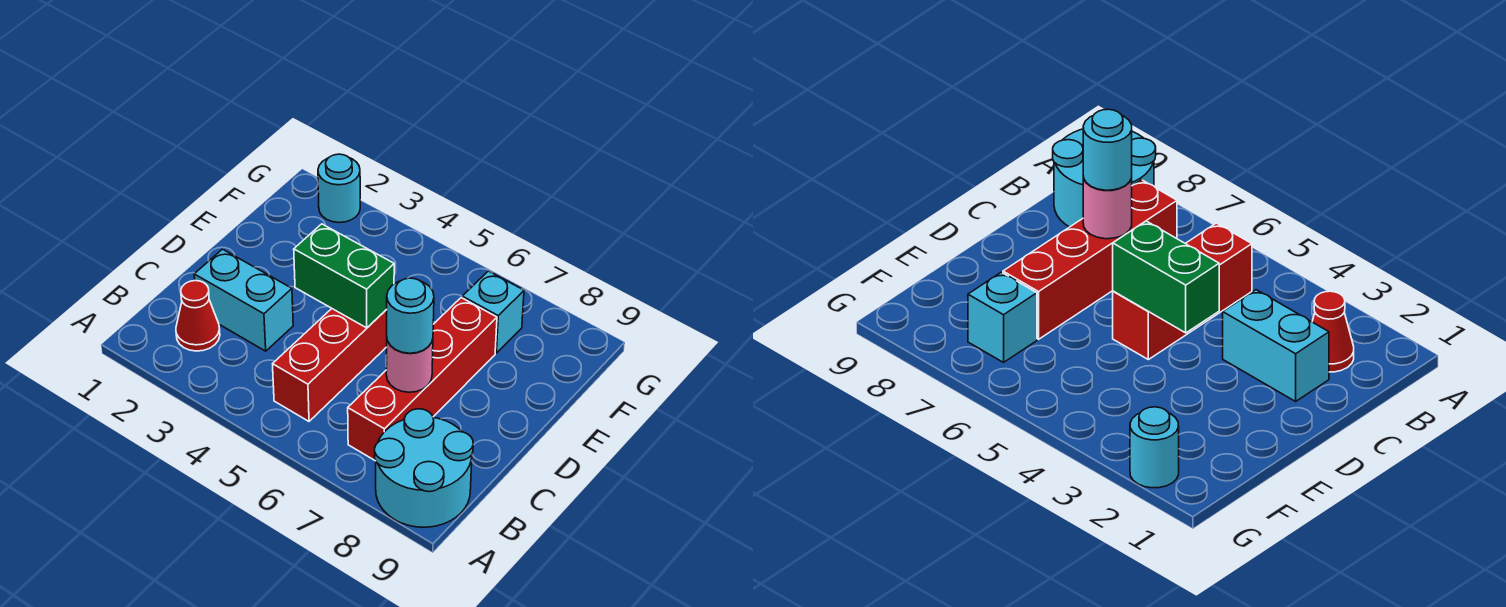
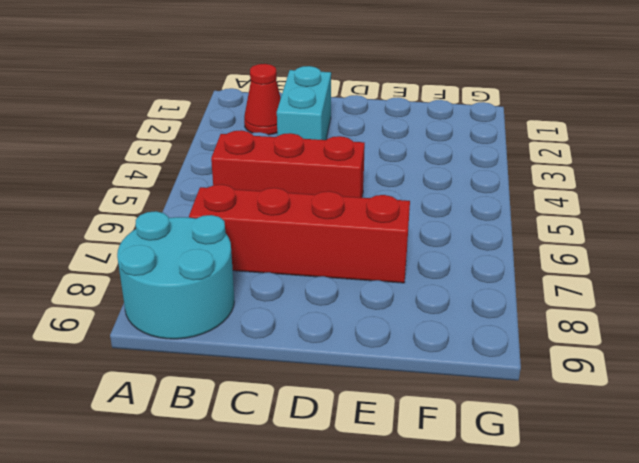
none -> cyan 1x1 brick [462,271,524,353]
none -> cyan 1x1 round brick [318,154,360,223]

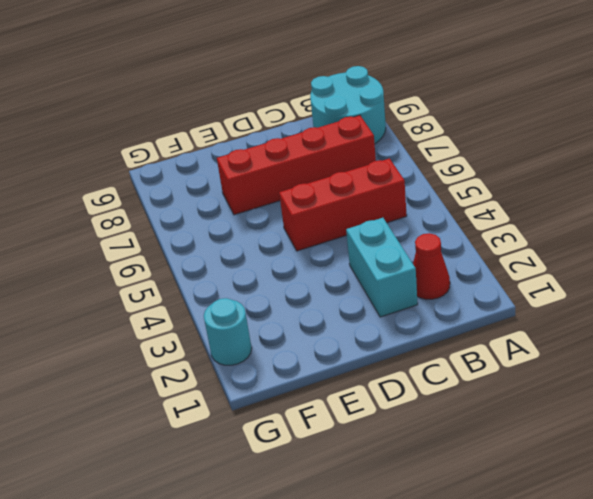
none -> cyan 1x1 brick [462,271,524,353]
none -> pink 1x1 round brick [386,339,433,392]

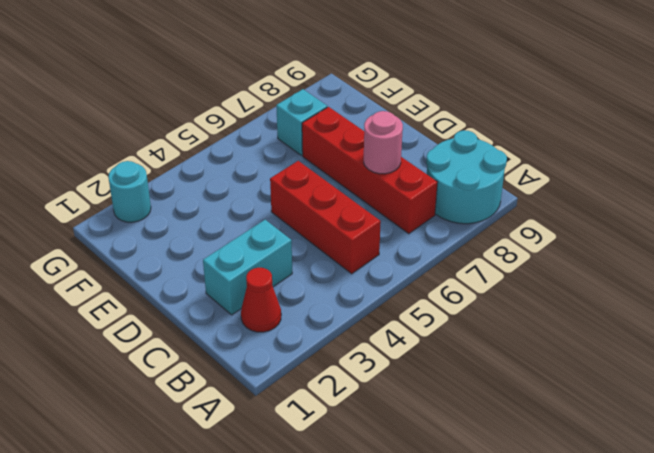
none -> green 1x2 brick [294,224,394,328]
none -> cyan 1x1 round brick [386,278,434,353]

